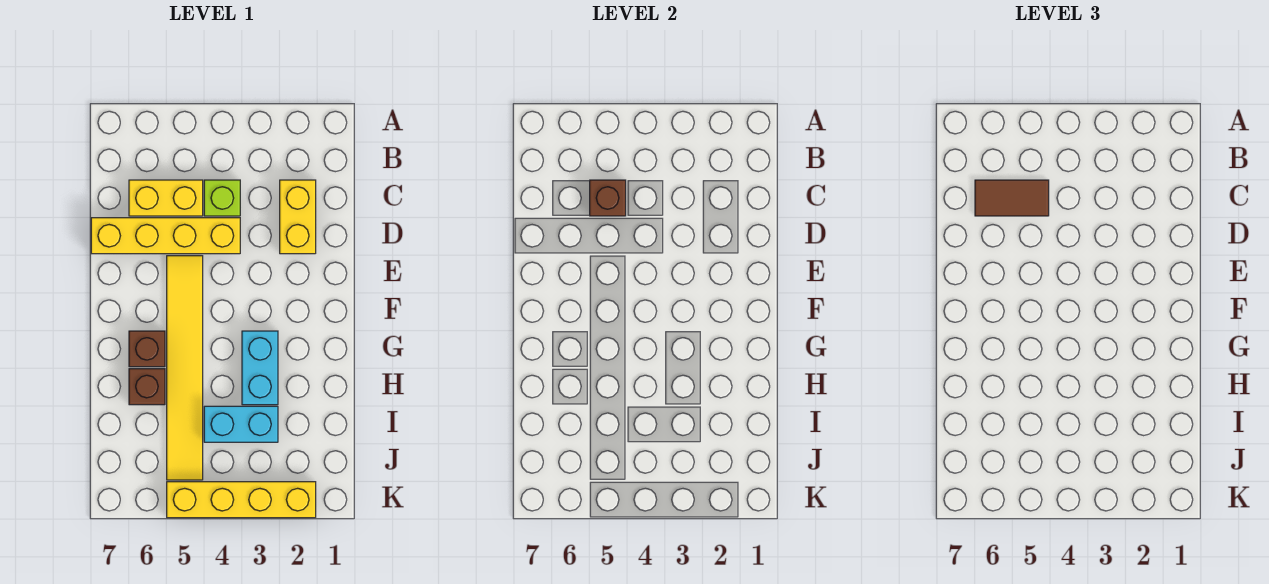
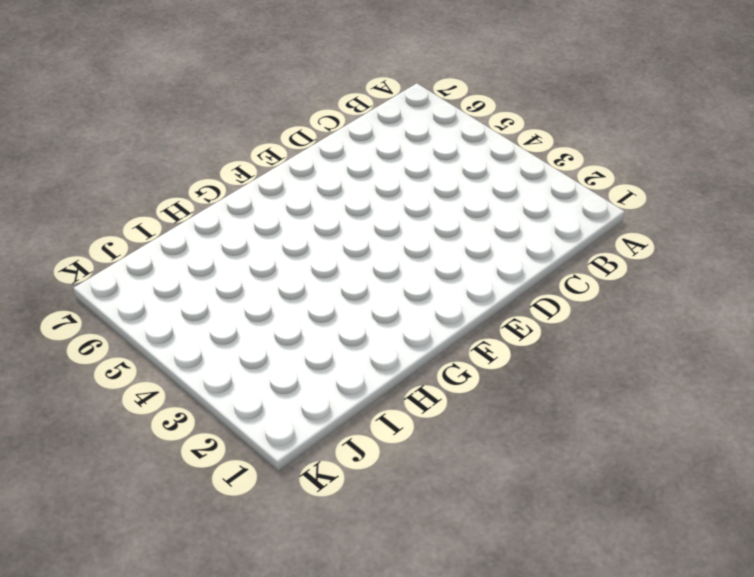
none -> yellow 1x2 brick [280,180,316,254]
none -> lime 1x1 brick [204,180,240,216]
none -> yellow 1x2 brick [129,180,203,216]

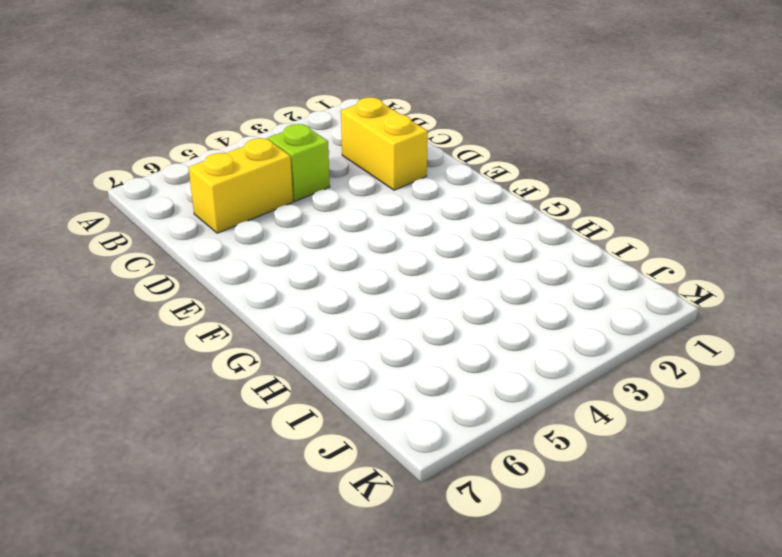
none -> yellow 1x4 brick [91,218,240,254]
none -> yellow 1x6 tile [167,256,203,480]
none -> cyan 1x2 brick [242,331,278,405]

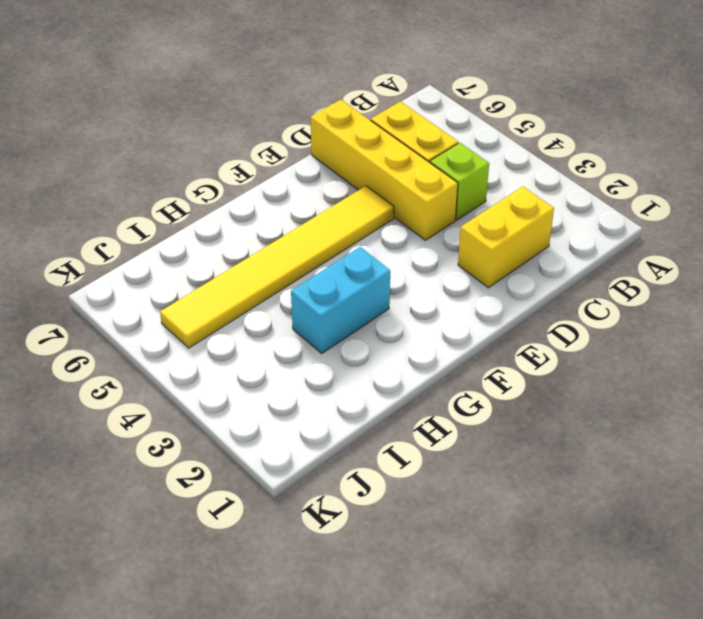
none -> brown 1x1 brick [129,331,165,367]
none -> brown 1x1 brick [129,369,165,405]
none -> cyan 1x2 brick [204,406,278,442]

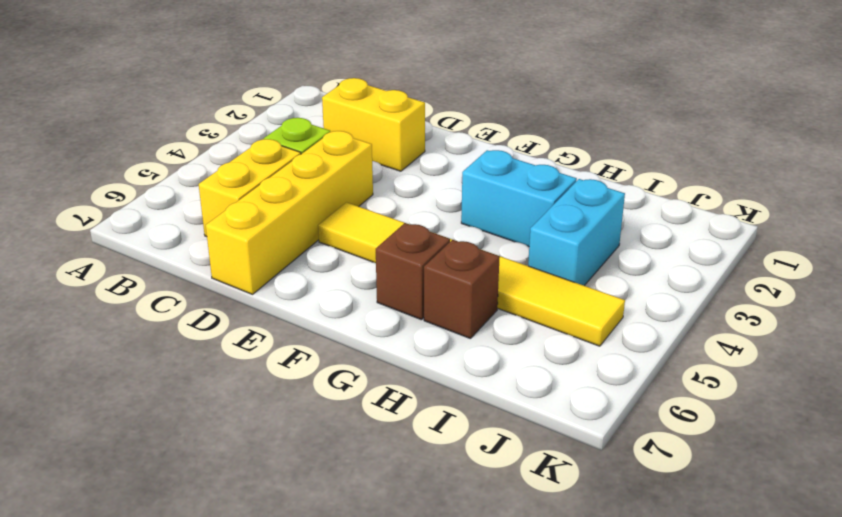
none -> yellow 1x4 brick [167,482,316,518]
none -> brown 1x1 brick [590,180,626,216]
none -> brown 1x2 tile [975,180,1049,216]

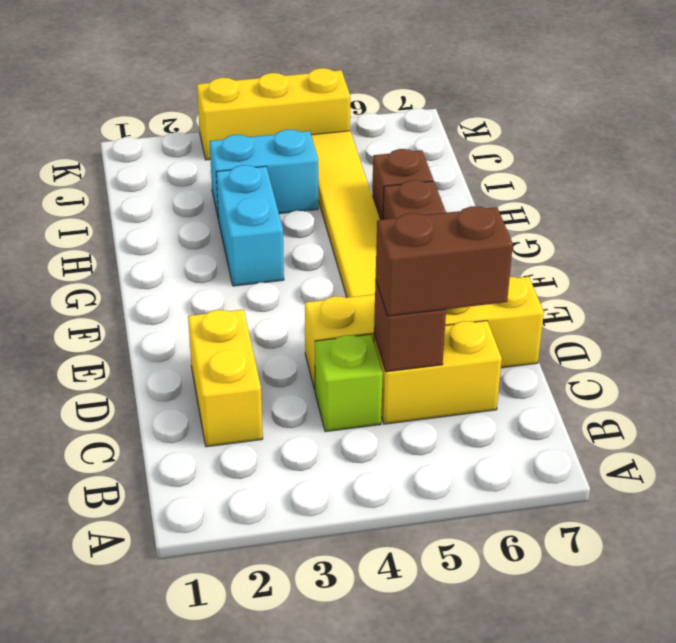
brown 1x2 brick [376,206,513,316] -> brown 1x2 tile [975,180,1049,216]
yellow 1x3 brick [197,68,350,160] -> yellow 1x4 brick [167,482,316,518]

